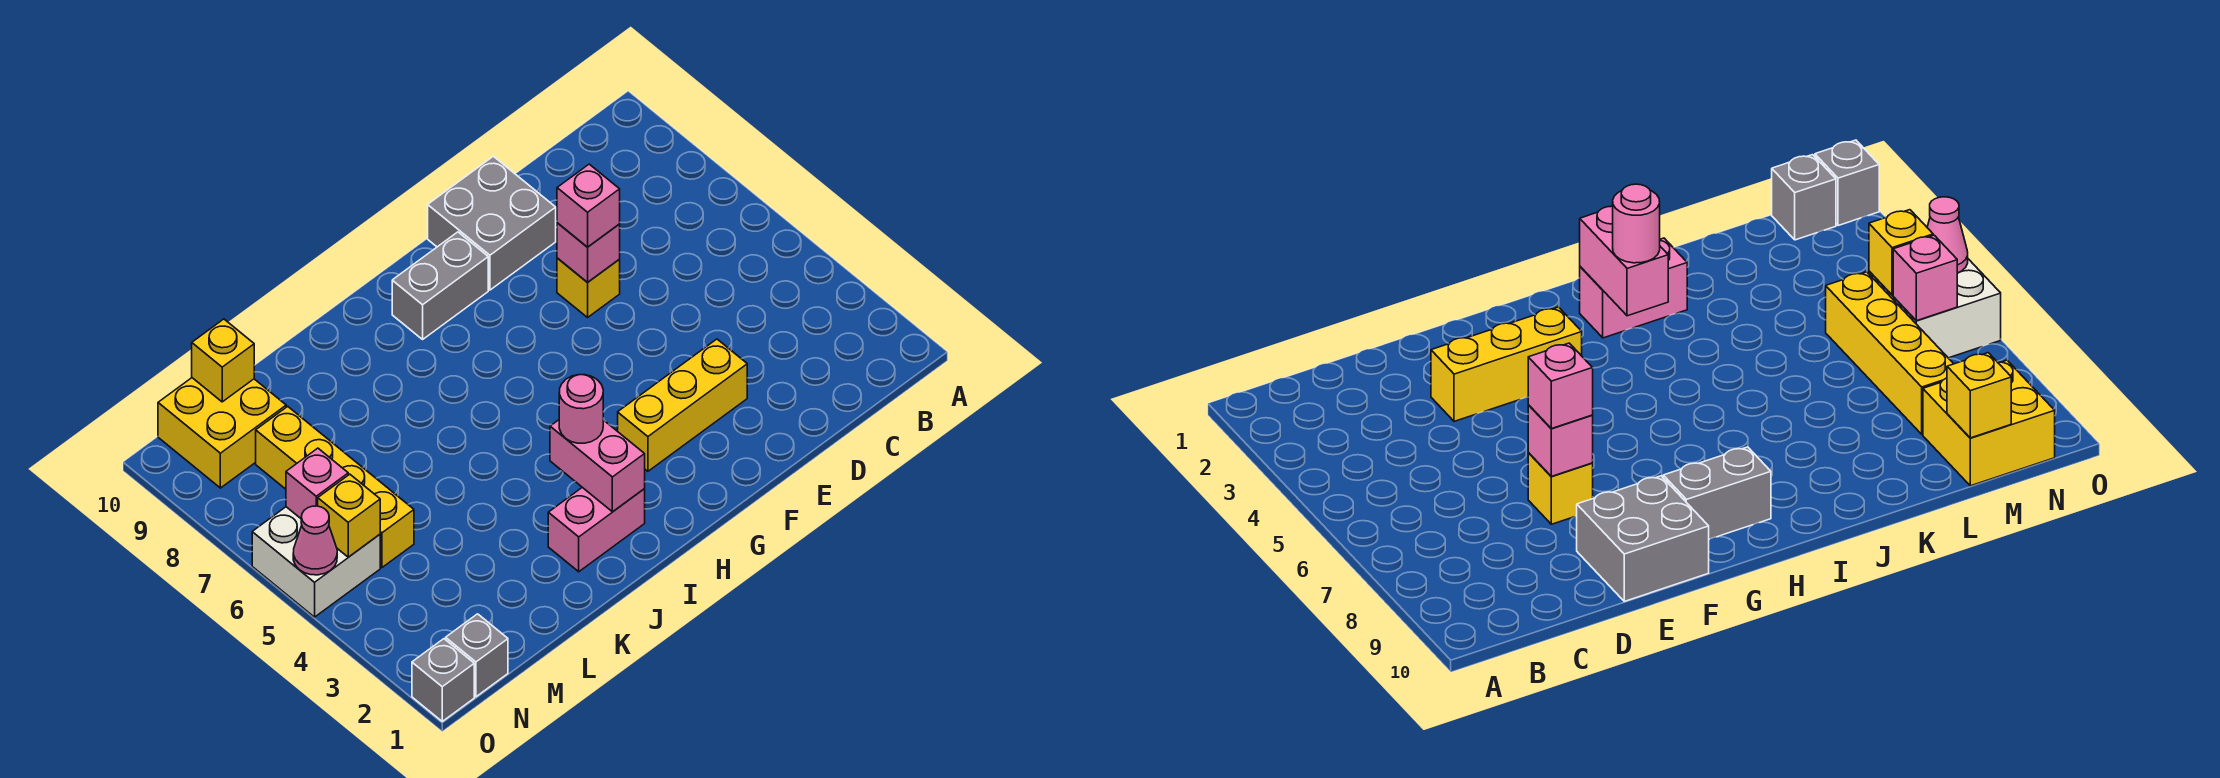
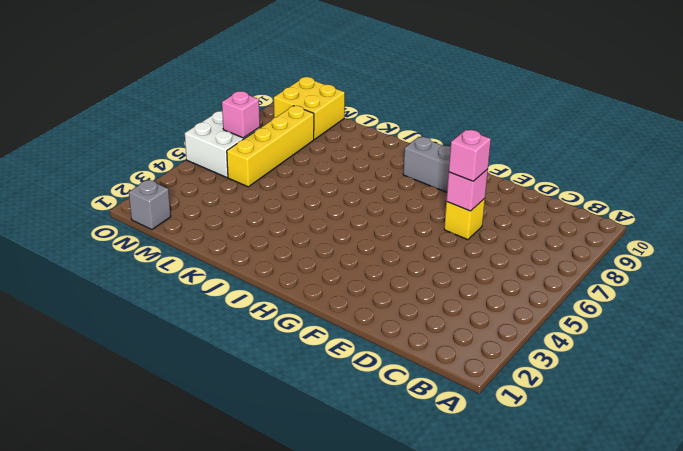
none -> yellow 1x3 brick [618,339,747,471]
none -> grey 2x2 brick [428,156,556,290]
none -> pink 1x2 brick [548,487,645,572]

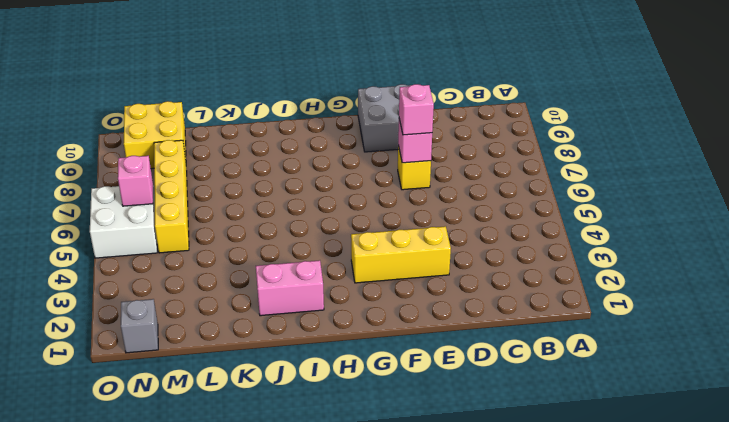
none -> grey 1x2 brick [392,232,488,339]
none -> grey 1x1 brick [412,639,474,721]
none -> pink 1x2 brick [550,420,645,512]

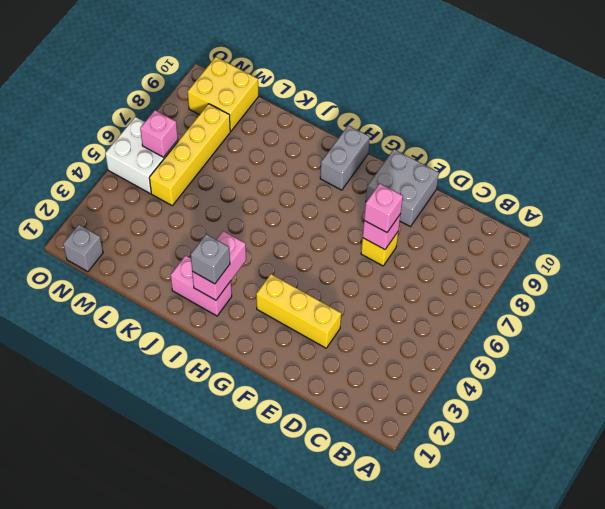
grey 1x2 brick [320,125,370,190] -> grey 1x2 brick turned to [392,232,488,339]
grey 1x1 brick [191,234,230,284] -> grey 1x1 brick moved to [412,639,474,721]
none -> yellow 1x1 brick [192,319,254,402]
none -> yellow 1x1 brick [318,474,380,557]
none -> pink 1x1 cone [293,506,337,575]

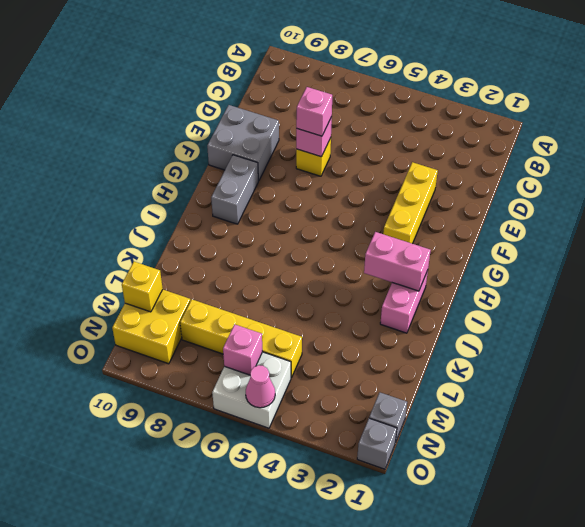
none -> yellow 1x1 brick [318,474,380,557]
none -> pink 1x1 round brick [559,375,603,443]

